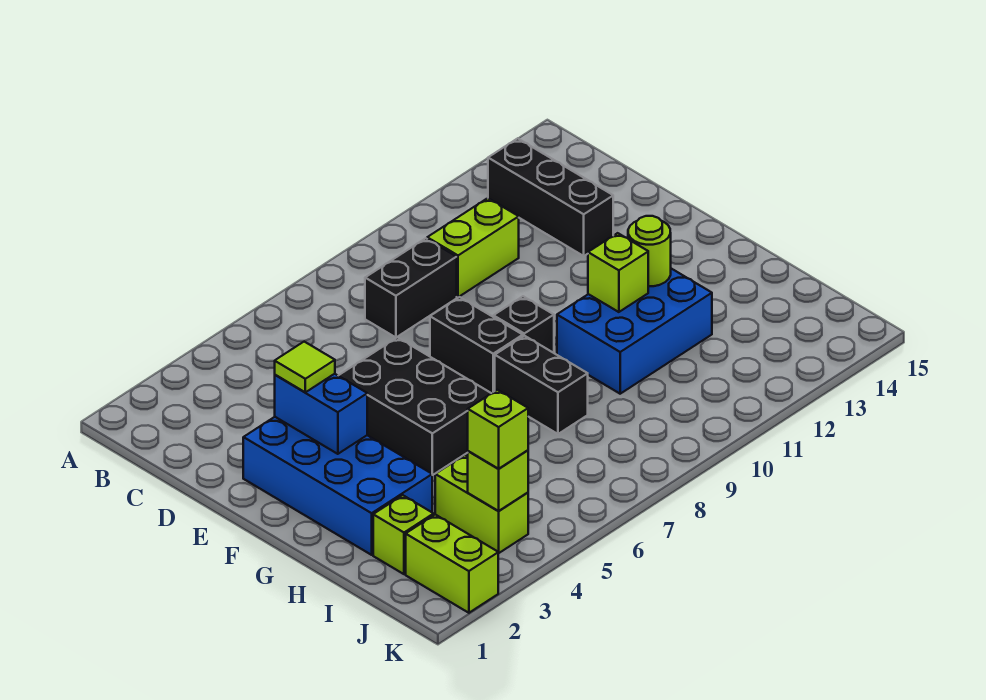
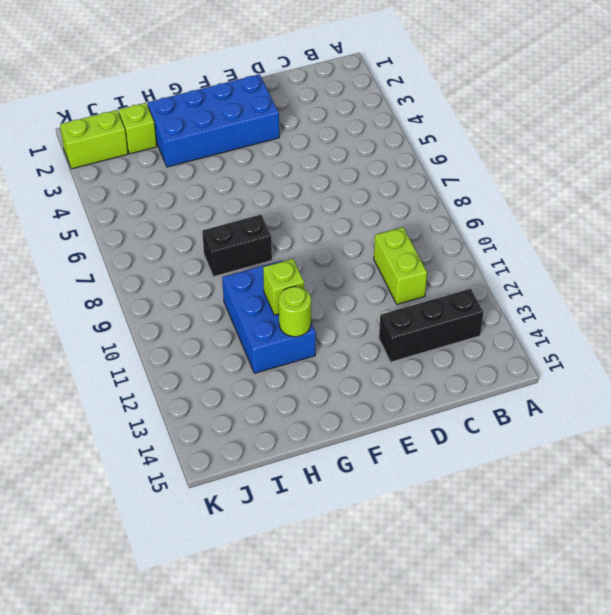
none -> black 1x2 brick [365,238,457,337]
none -> black 2x3 brick [338,337,491,475]
none -> black 1x2 brick [430,297,523,393]

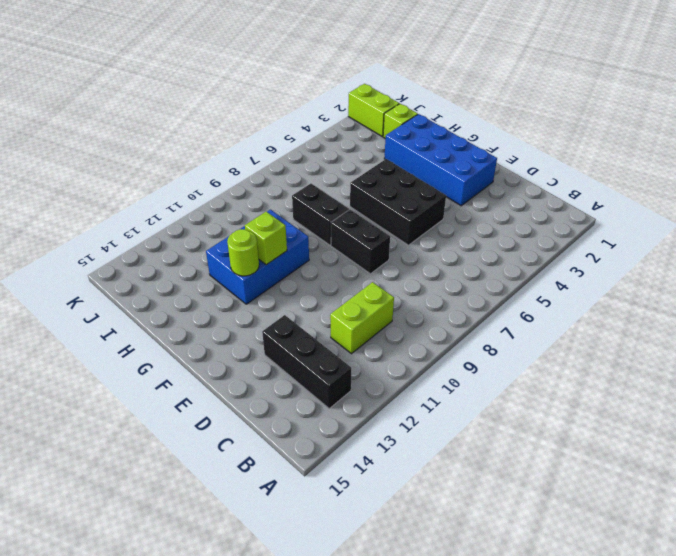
none -> black 1x2 brick [365,238,457,337]
none -> black 1x1 brick [493,296,554,353]
none -> lime 1x2 brick [435,455,528,553]

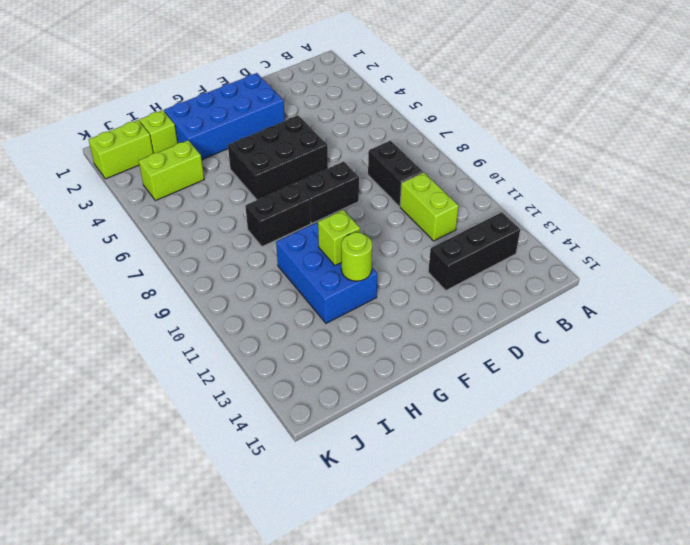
none -> black 1x1 brick [493,296,554,353]
none -> blue 1x2 brick [275,374,367,454]
none -> lime 1x1 brick [468,450,528,511]

